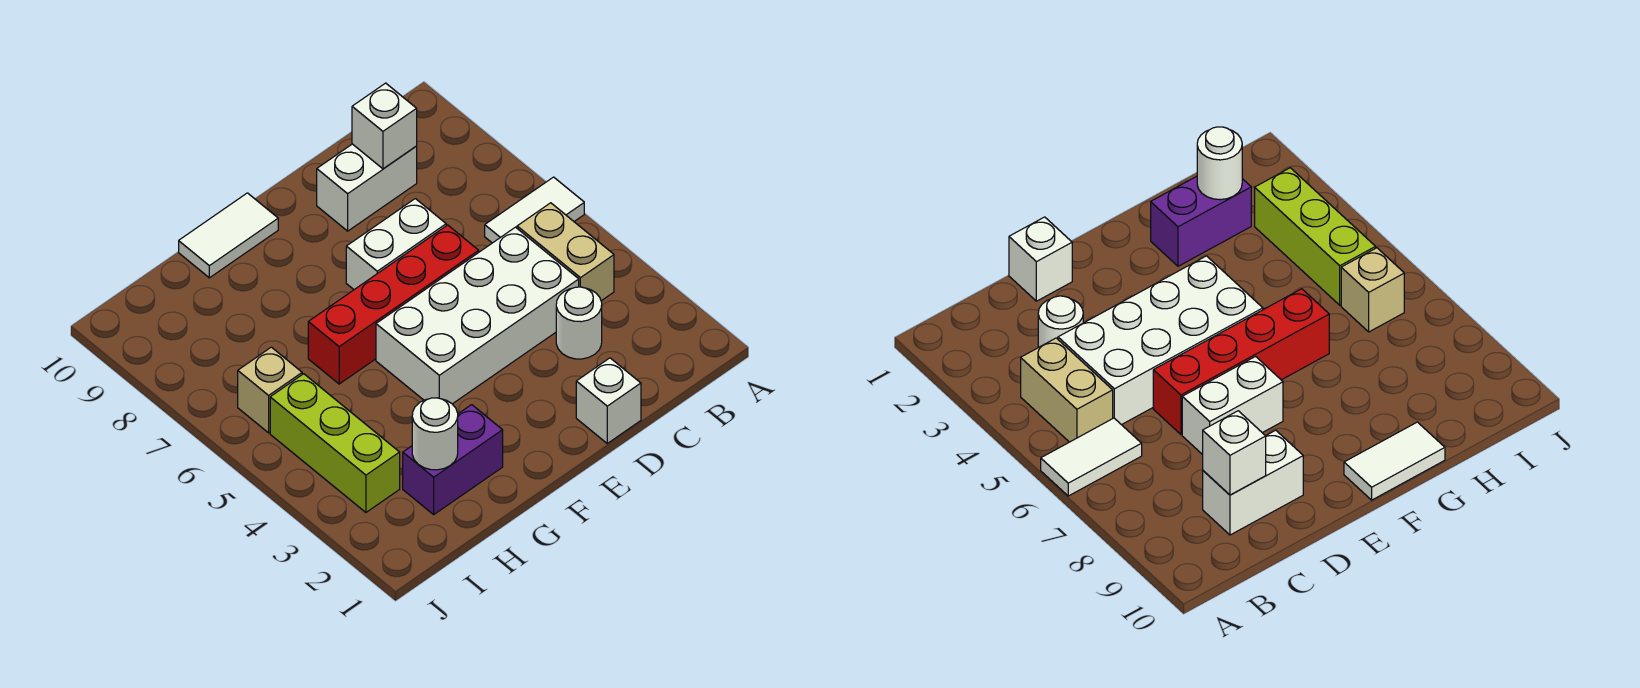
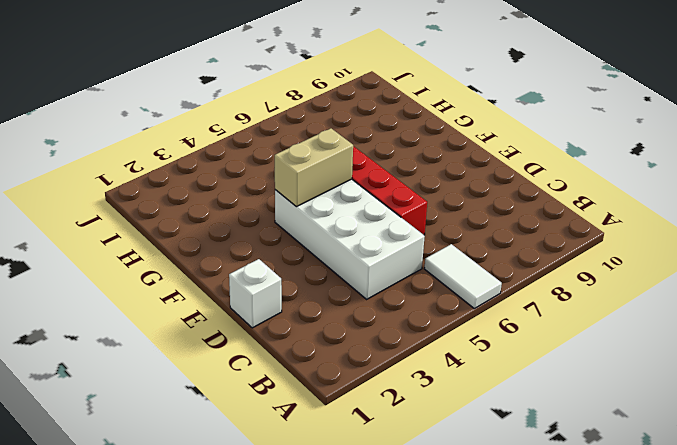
tan 1x2 brick [275,128,353,207] -> tan 1x2 brick moved to [517,203,614,301]
none -> white 1x1 round brick [556,287,602,359]
none -> white 1x2 brick [317,144,417,231]
none -> white 1x2 brick [346,199,446,290]

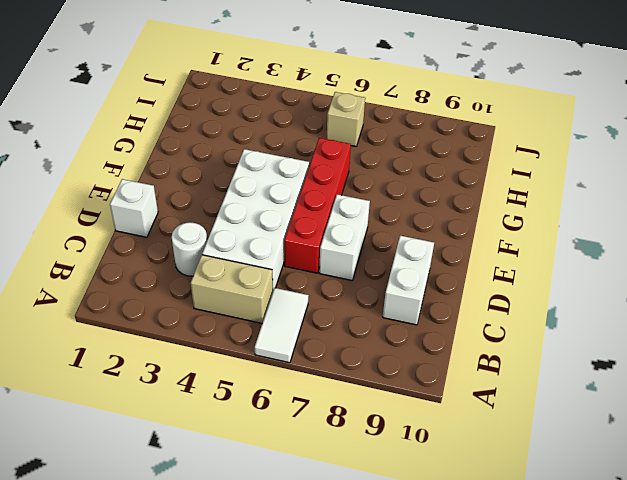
none -> white 1x2 tile [179,193,278,278]
none -> purple 1x2 brick [403,405,503,514]
none -> lime 1x3 brick [270,374,400,512]

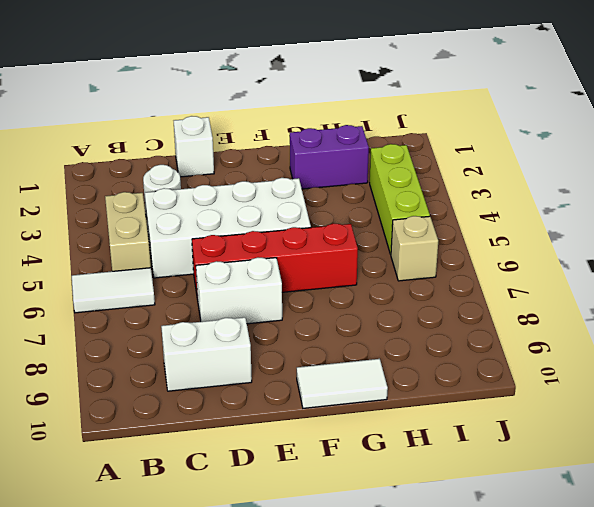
none -> white 1x1 brick [352,83,417,169]
none -> white 1x1 round brick [412,398,458,470]

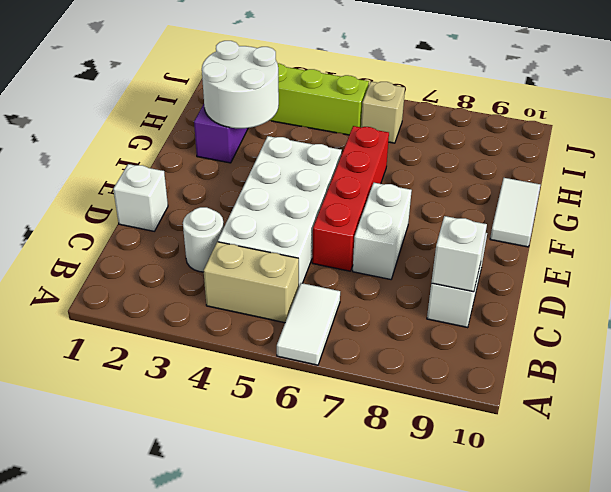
white 2x2 round brick [202,41,279,128] -> white 1x1 round brick [412,398,458,470]

